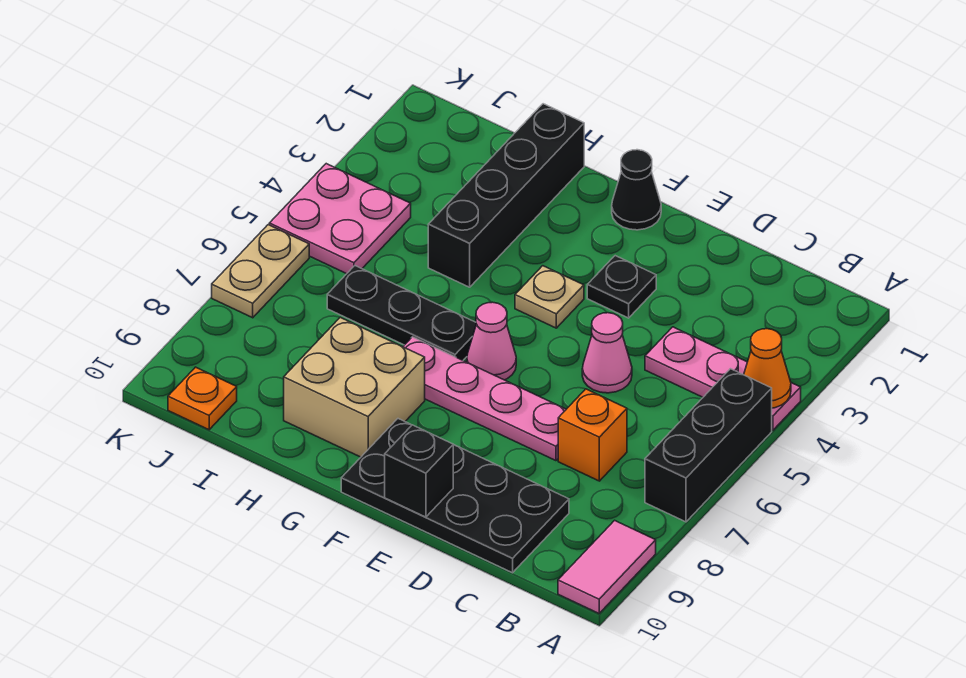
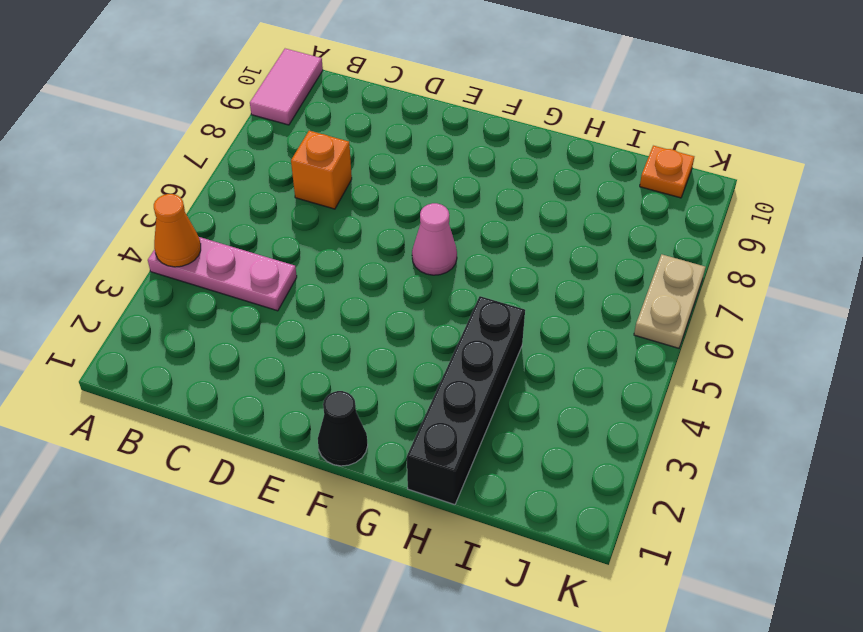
none -> black 1x3 brick [645,369,772,522]
none -> black 2x4 plate [341,419,569,573]
none -> pink 1x1 cone [582,313,632,393]

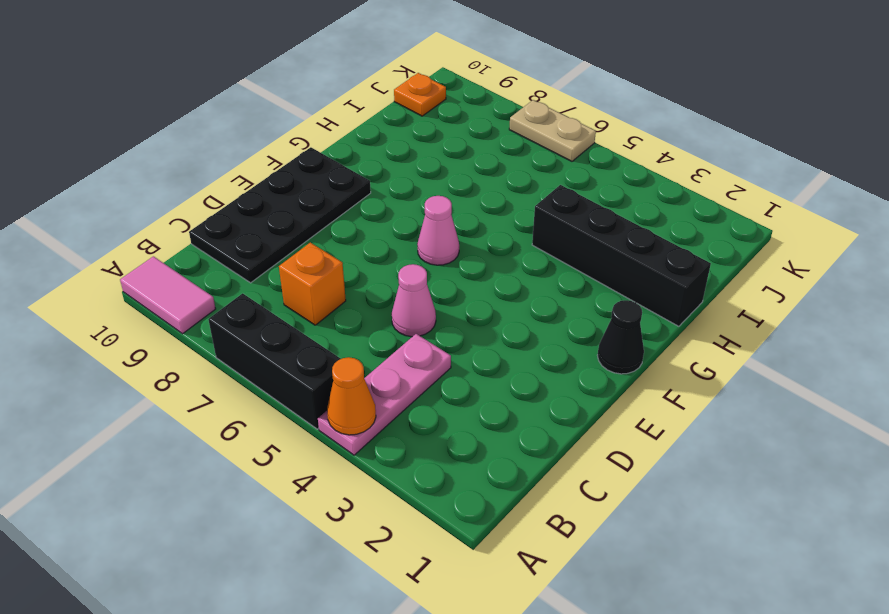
none -> pink 1x4 plate [403,337,566,461]
none -> black 1x1 plate [587,256,656,318]
none -> tan 1x1 plate [515,266,584,328]

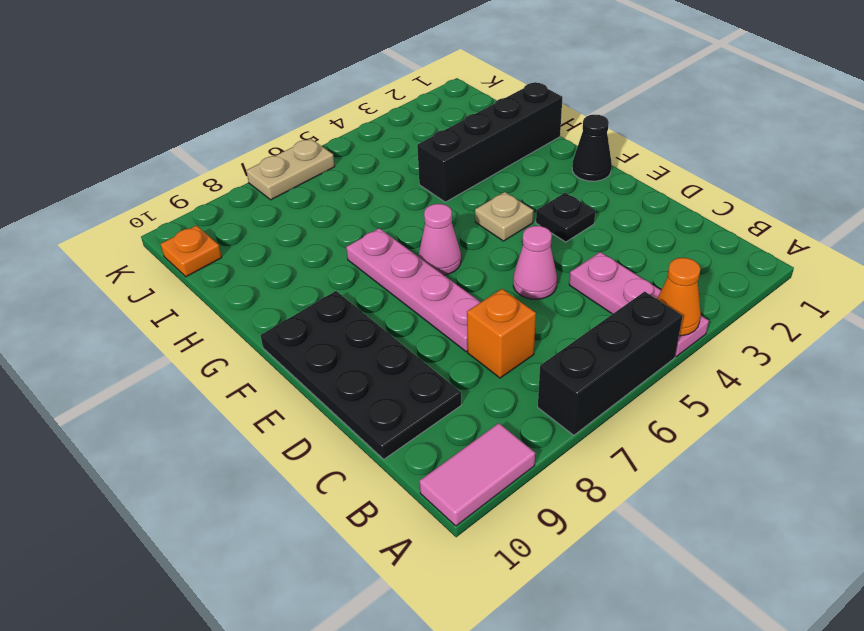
none -> black 1x3 plate [327,266,476,360]
none -> tan 2x2 brick [284,317,425,457]
none -> pink 2x2 plate [269,164,411,274]

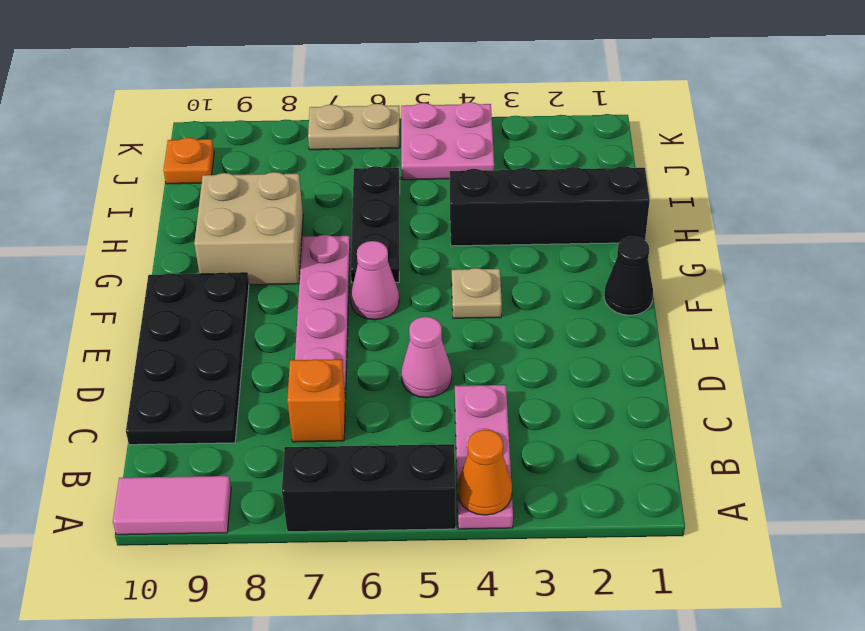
none -> black 1x1 plate [587,256,656,318]
none -> black 1x1 brick [385,425,453,517]

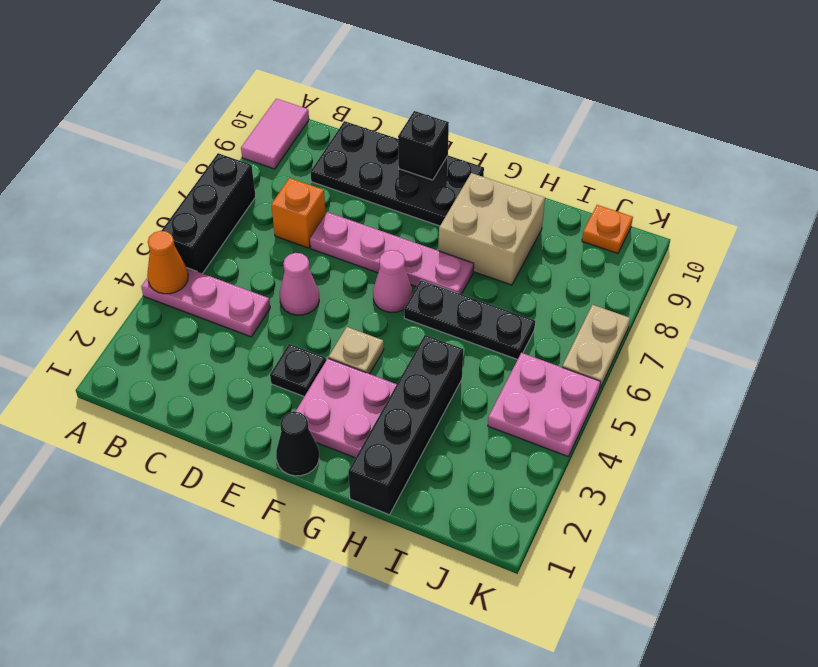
pink 2x2 plate [296,358,397,458] -> none

